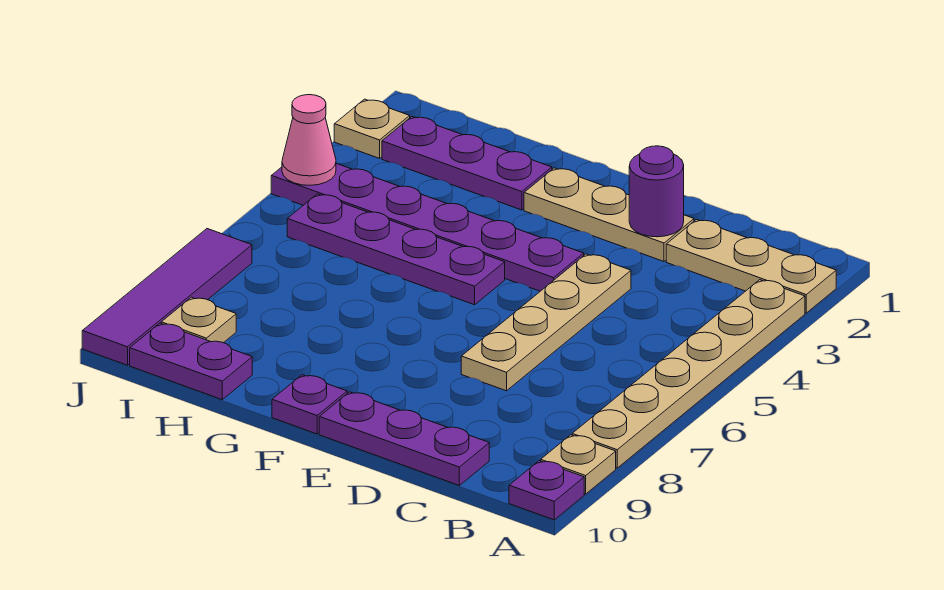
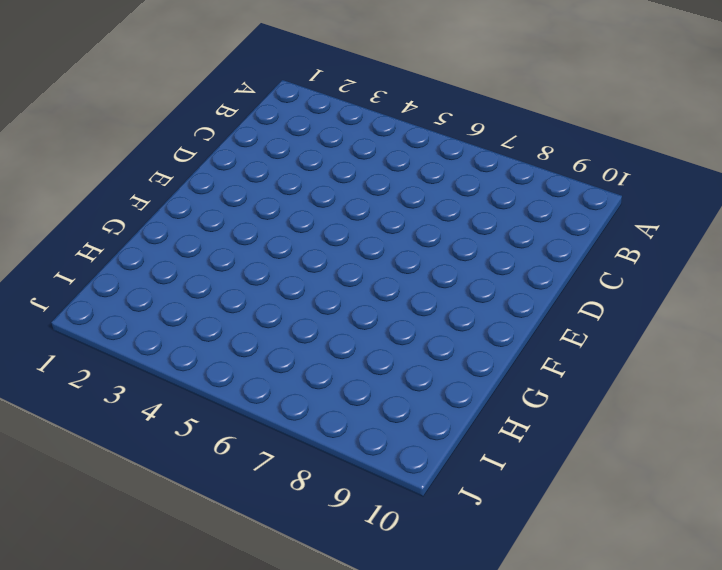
none -> tan 1x3 plate [666,220,836,313]
none -> tan 1x6 plate [572,280,805,468]
none -> tan 1x1 plate [541,435,616,494]

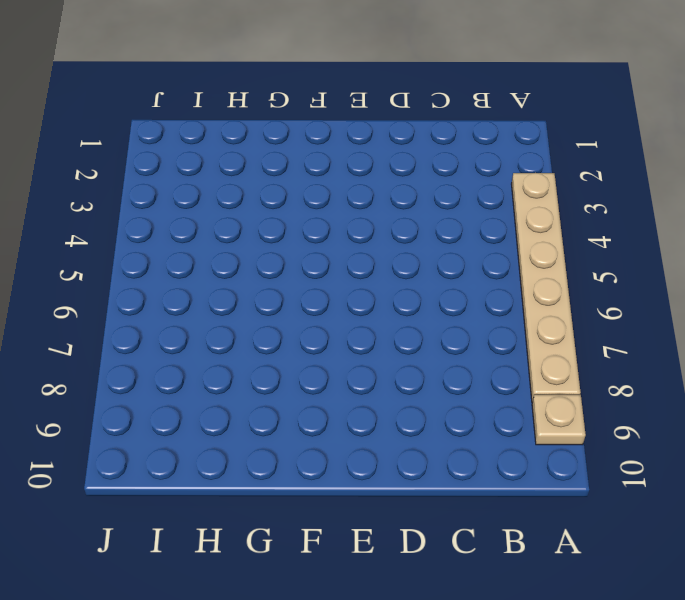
none -> tan 1x3 plate [666,220,836,313]
none -> purple 1x1 plate [509,461,584,520]
none -> purple 1x3 plate [319,392,489,485]

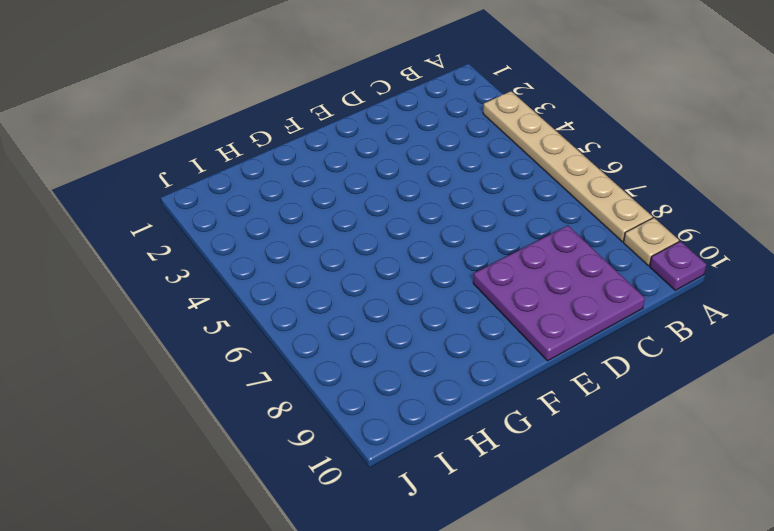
purple 3x3 plate [473,226,645,361] -> purple 1x3 plate [319,392,489,485]
none -> tan 1x3 plate [666,220,836,313]
none -> tan 1x3 plate [524,168,694,261]
none -> tan 1x4 plate [461,254,631,391]

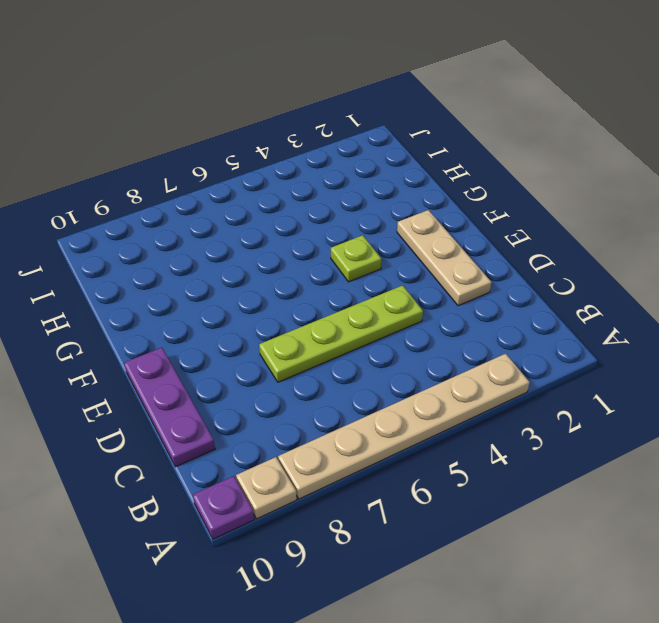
lime 1x4 plate [259,285,423,382] -> tan 1x4 plate [461,254,631,391]
lime 1x1 plate [331,235,381,282] -> purple 1x6 plate [271,163,584,291]
none -> tan 1x3 plate [666,220,836,313]
none -> purple 1x4 plate [287,194,505,305]
none -> purple 1x1 plate [272,375,347,434]

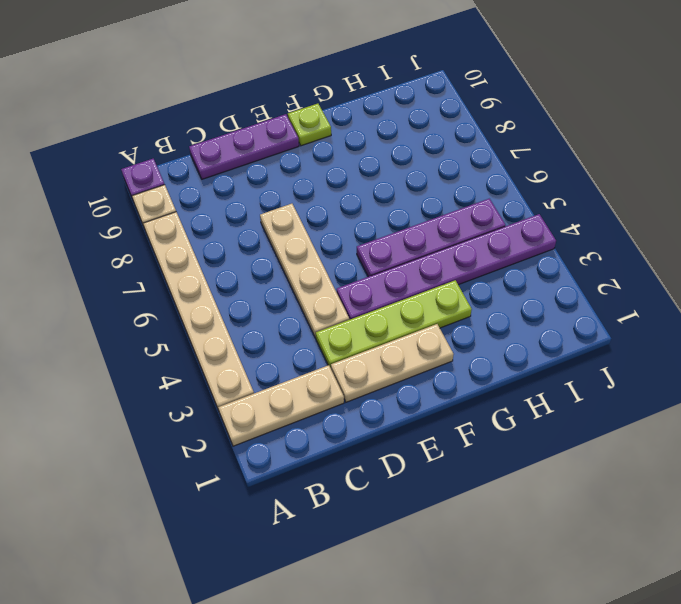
lime 1x4 plate [316,280,472,368] -> none
lime 1x1 plate [288,104,331,146] -> purple 1x1 plate [272,375,347,434]
none -> purple 1x3 plate [382,117,552,210]
none -> purple 1x2 plate [130,323,252,399]
none -> tan 1x1 plate [161,297,236,343]

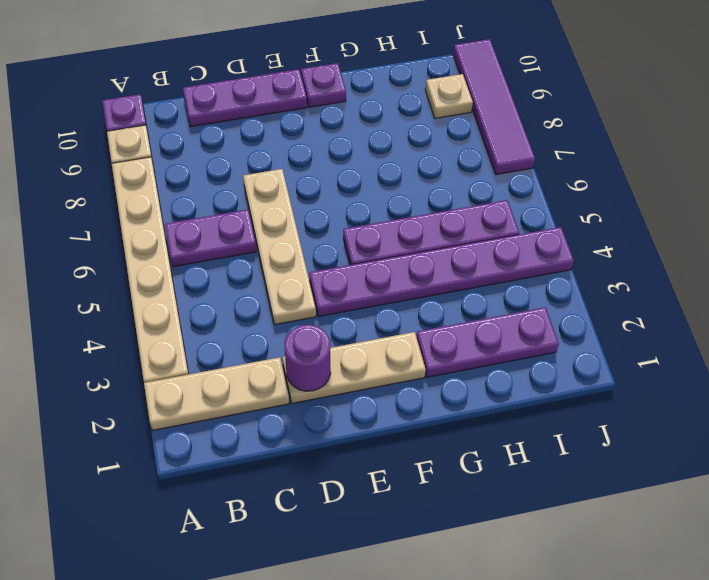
purple 1x2 plate [165,210,256,267] -> purple 1x2 plate moved to [130,323,252,399]
none -> tan 1x1 plate [334,99,410,158]
none -> pink 1x1 cone [282,95,336,185]

